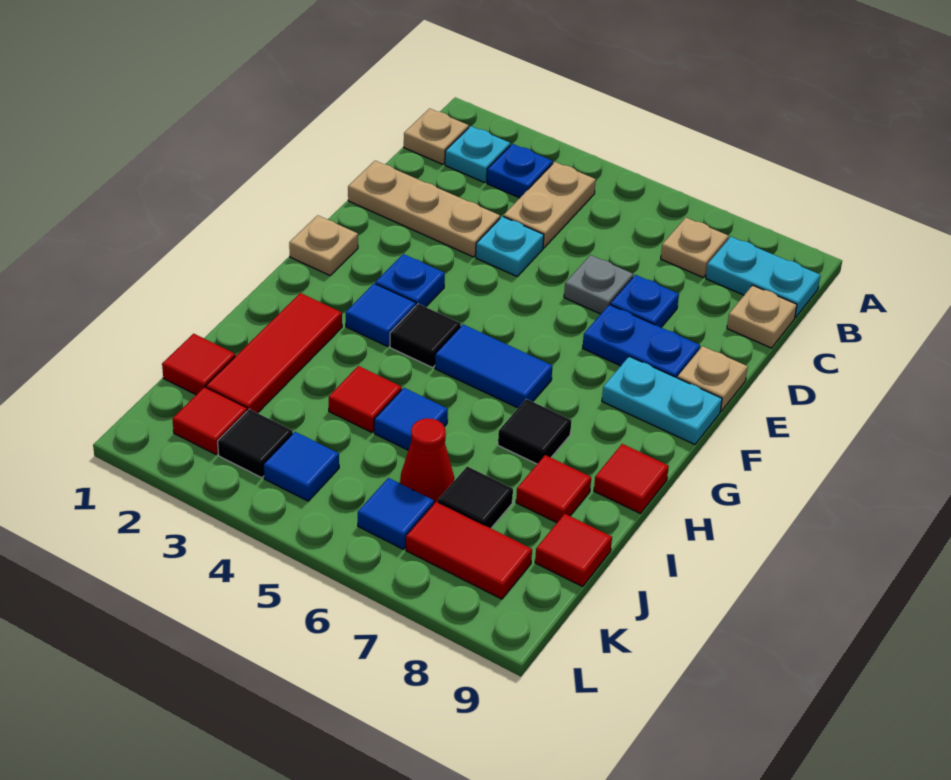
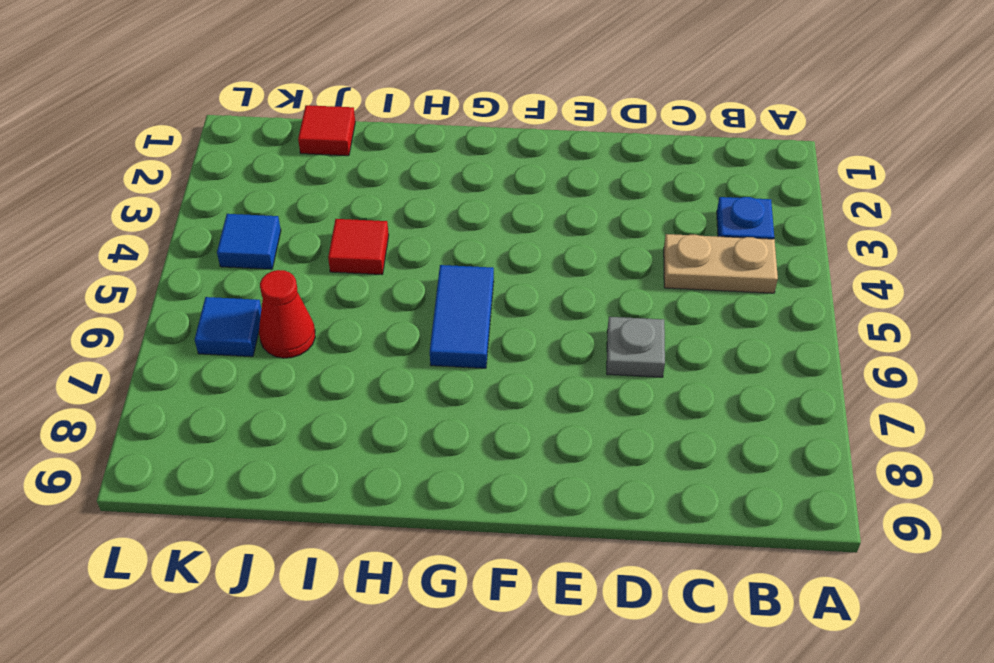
none -> tan 1x1 plate [404,109,469,164]
none -> cyan 1x1 plate [445,126,510,183]
none -> tan 1x1 plate [661,218,729,277]
none -> cyan 1x2 plate [706,237,821,318]

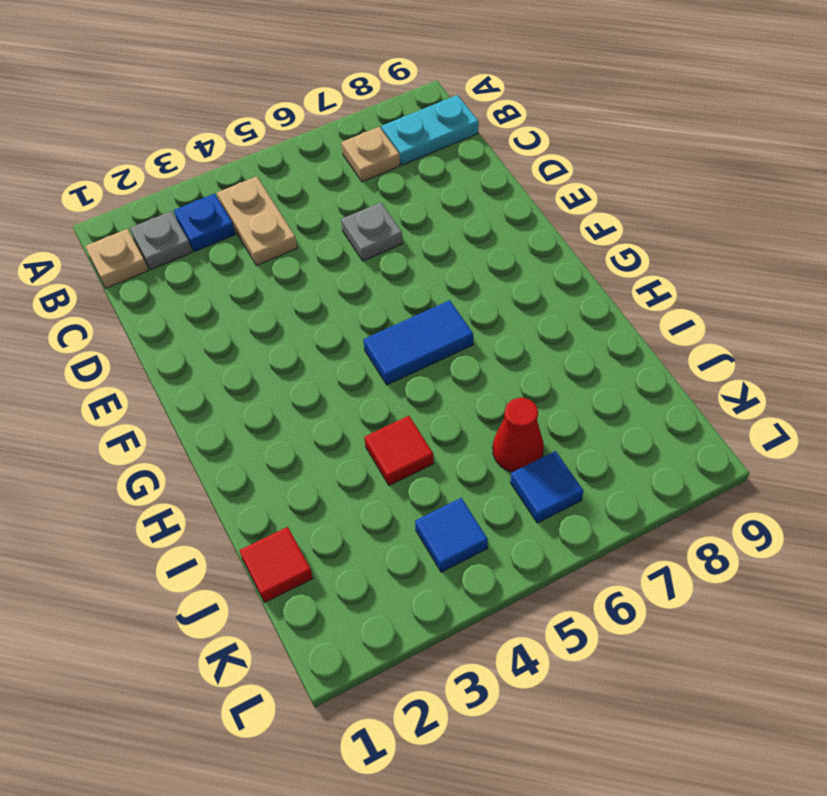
grey 1x1 plate [130,211,192,270] -> cyan 1x1 plate [445,126,510,183]
none -> tan 1x1 plate [727,285,797,348]
none -> tan 1x3 plate [348,161,500,257]
none -> cyan 1x1 plate [476,216,544,276]
none -> blue 1x1 plate [610,275,679,327]

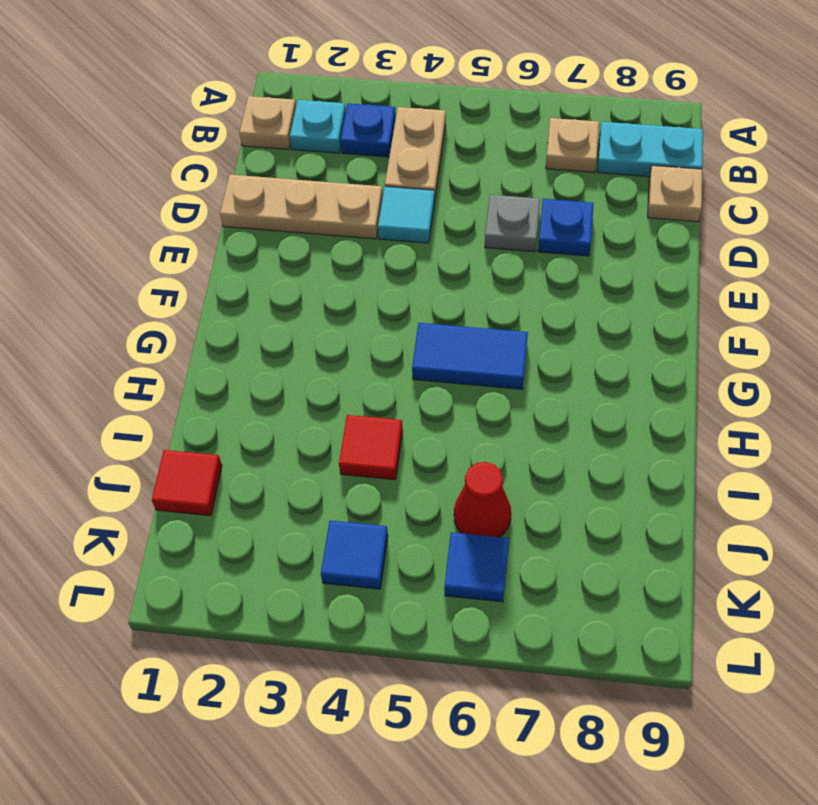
cyan 1x1 tile [378,187,435,243] -> cyan 1x1 plate [476,216,544,276]
none -> blue 1x2 plate [583,305,700,378]
none -> tan 1x1 plate [677,346,748,411]
none -> tan 1x1 plate [289,215,358,275]
none -> blue 1x1 plate [375,254,445,307]

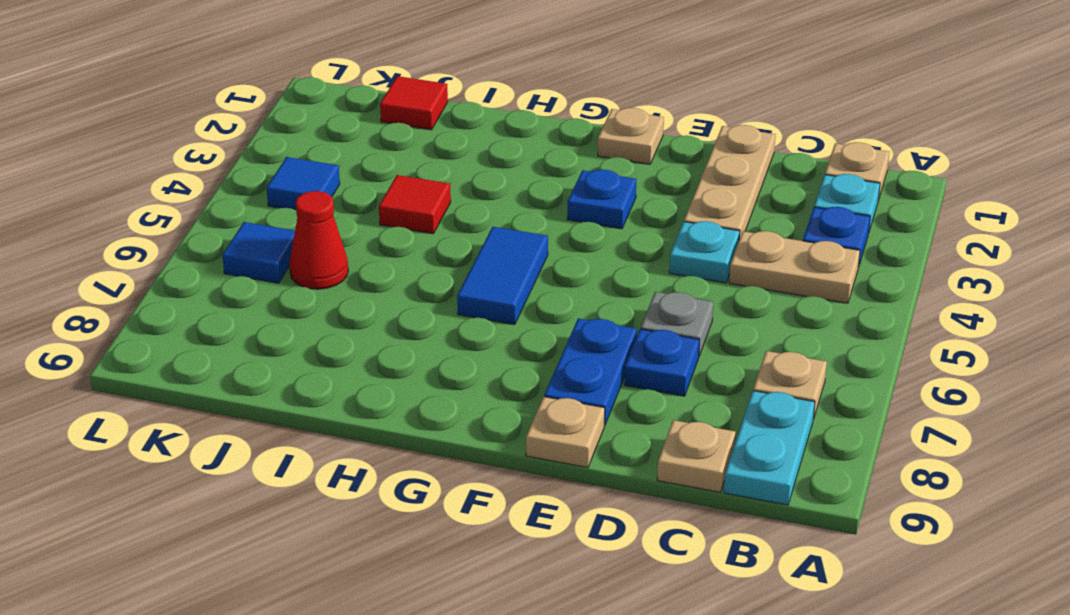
none -> cyan 1x2 plate [602,356,722,444]
none -> blue 1x1 tile [346,283,416,346]
none -> black 1x1 tile [390,304,461,368]
none -> red 1x3 tile [206,293,342,413]

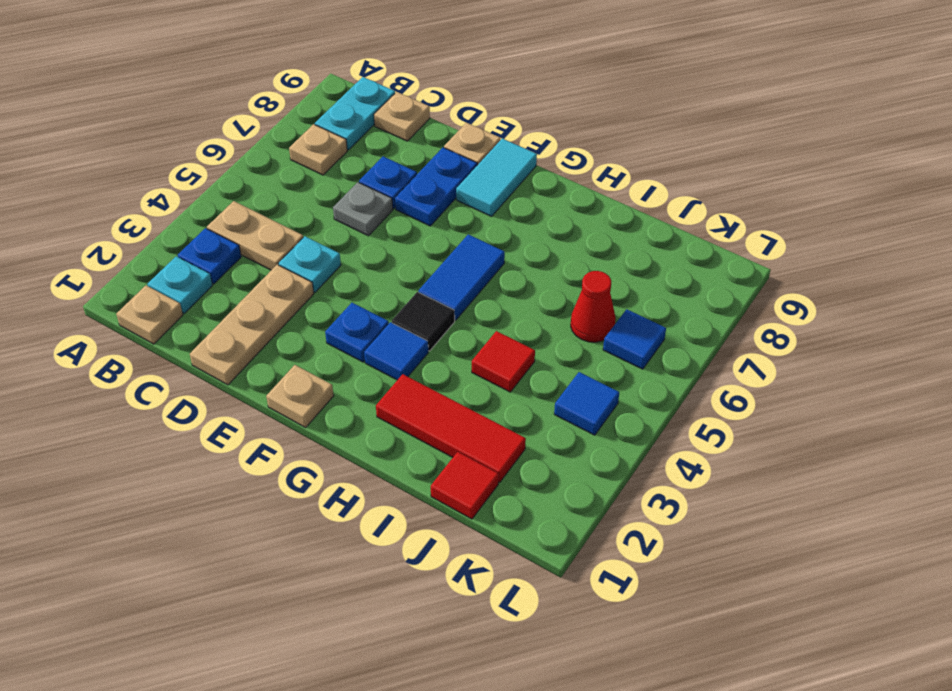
cyan 1x2 tile [456,139,537,216] -> cyan 1x2 plate [602,356,722,444]
none -> black 1x1 tile [498,399,572,464]
none -> red 1x1 tile [594,444,669,514]
none -> blue 1x1 tile [374,388,448,450]
none -> red 1x1 tile [516,455,591,523]

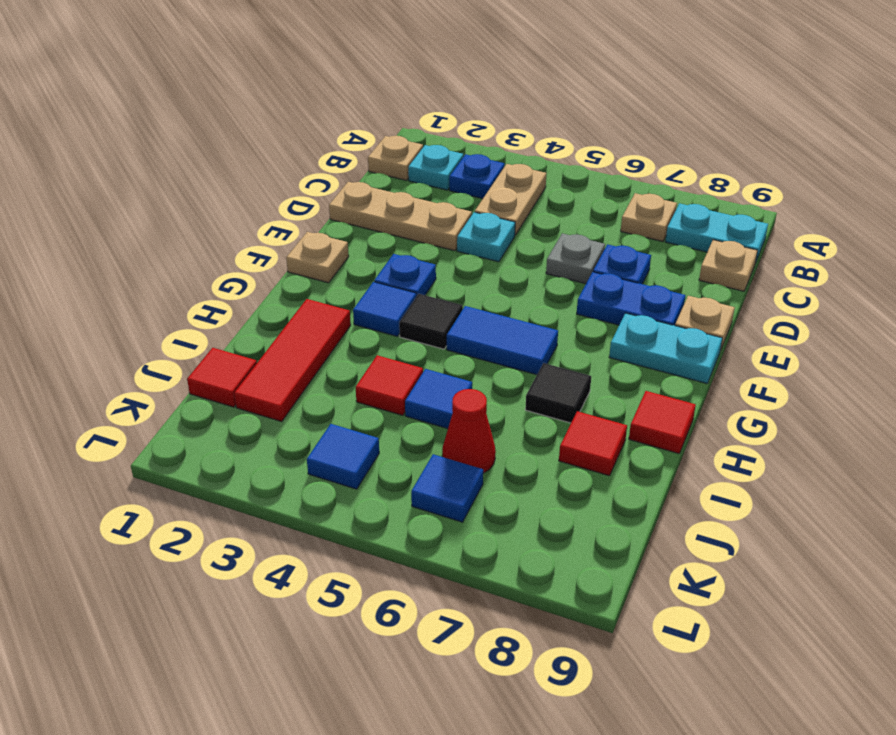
none -> black 1x1 tile [438,466,513,528]
none -> red 1x1 tile [535,514,612,586]
none -> red 1x1 tile [172,387,247,454]
none -> black 1x1 tile [218,409,293,478]

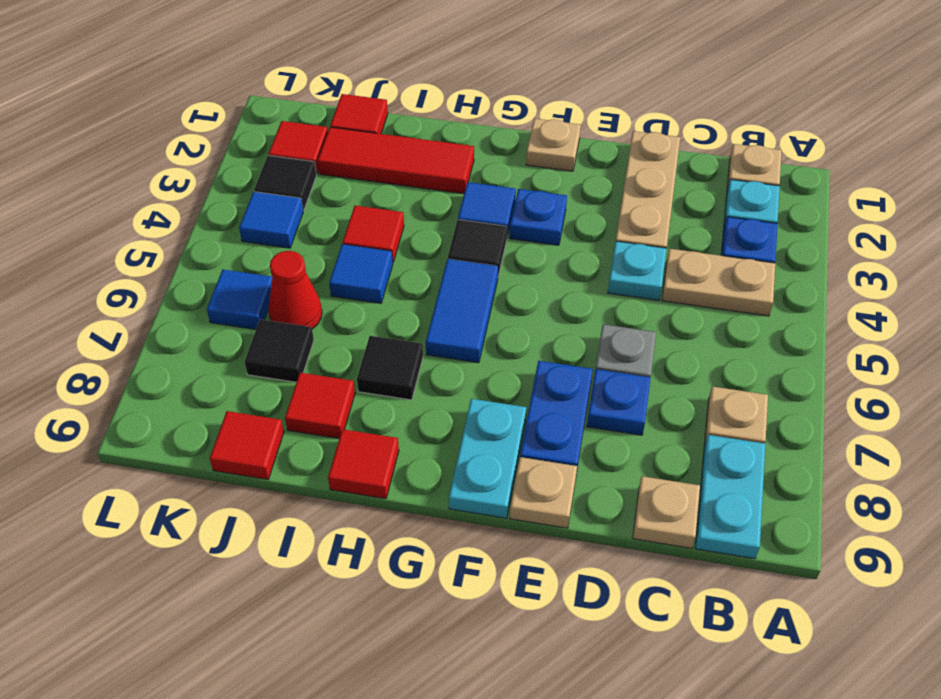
none -> red 1x2 tile [406,502,532,599]

